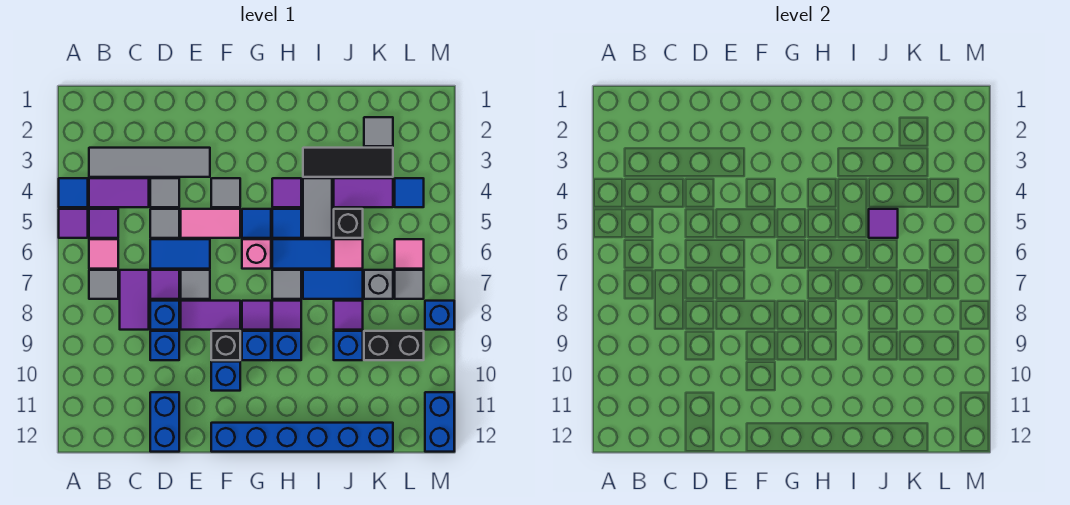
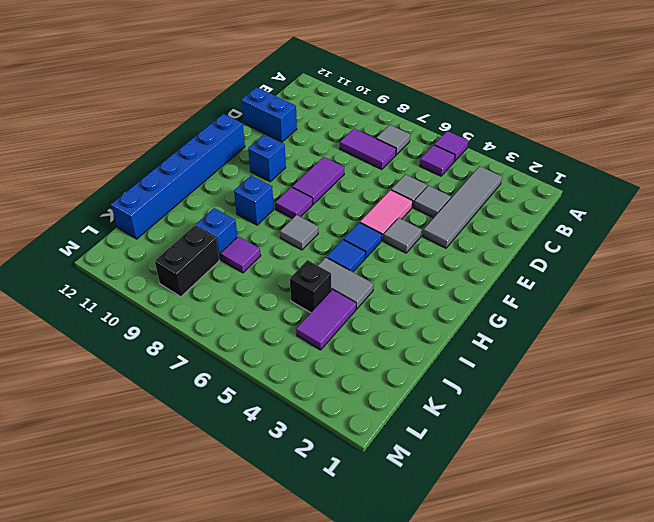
none -> blue 1x1 tile [59,178,88,207]
none -> purple 1x2 tile [89,178,149,207]
none -> pink 1x1 tile [89,239,118,269]
none -> blue 1x2 tile [150,239,210,269]

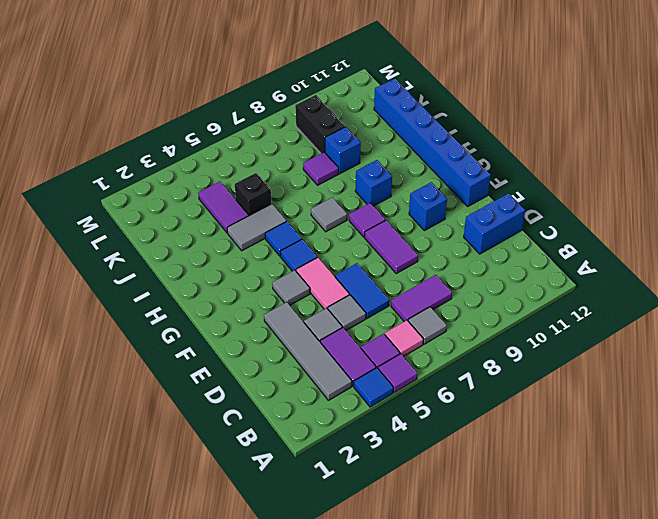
none -> purple 1x1 tile [150,270,179,299]
none -> blue 1x1 brick [150,301,179,330]
none -> blue 1x1 brick [150,331,179,360]
none -> grey 1x1 tile [181,270,210,299]

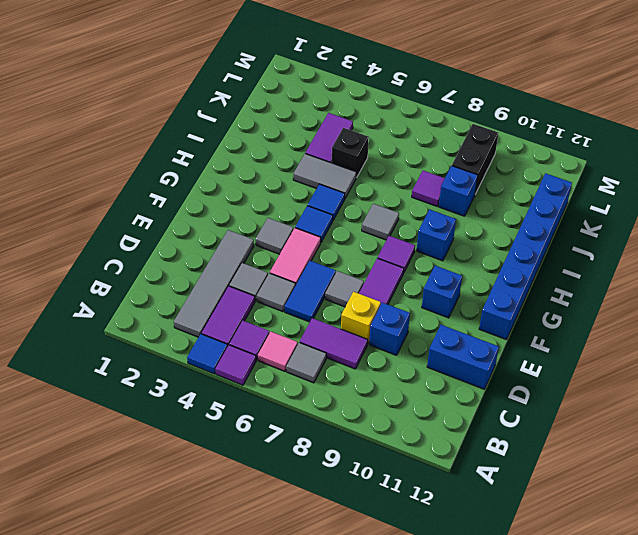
yellow 1x1 brick [341,292,381,343] -> blue 1x1 brick [150,301,179,330]
none -> purple 1x1 tile [150,270,179,299]
none -> black 1x1 brick [211,331,240,360]
none -> pink 1x1 brick [242,239,271,269]
none -> blue 1x1 brick [242,331,271,360]

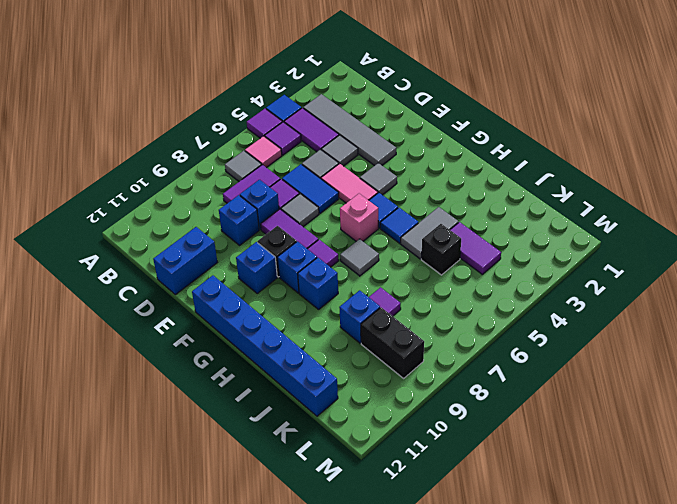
none -> purple 1x1 tile [272,178,301,207]
none -> blue 1x2 tile [272,239,332,269]
none -> purple 1x1 tile [272,301,301,330]
none -> black 1x3 tile [303,148,393,177]

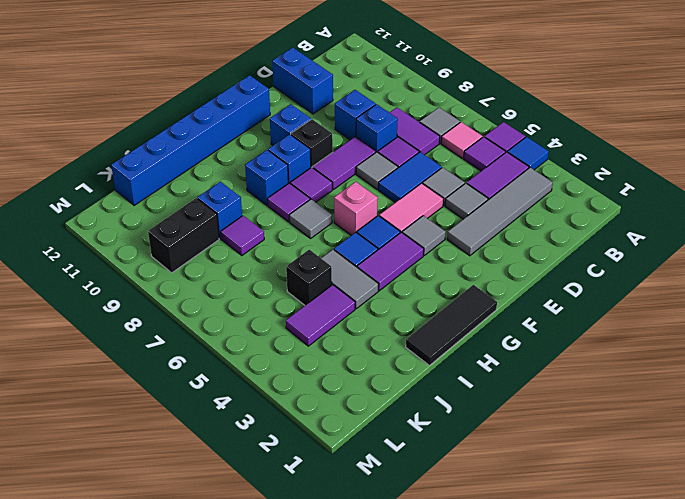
black 1x3 tile [406,285,497,365] -> black 1x3 tile moved to [303,148,393,177]
purple 1x2 tile [357,232,424,291] -> purple 1x1 tile [272,178,301,207]
none -> blue 1x2 tile [272,239,332,269]
none -> blue 1x2 tile [303,270,363,299]
none -> pink 1x1 tile [334,239,363,269]
none -> grey 1x1 tile [364,117,393,146]

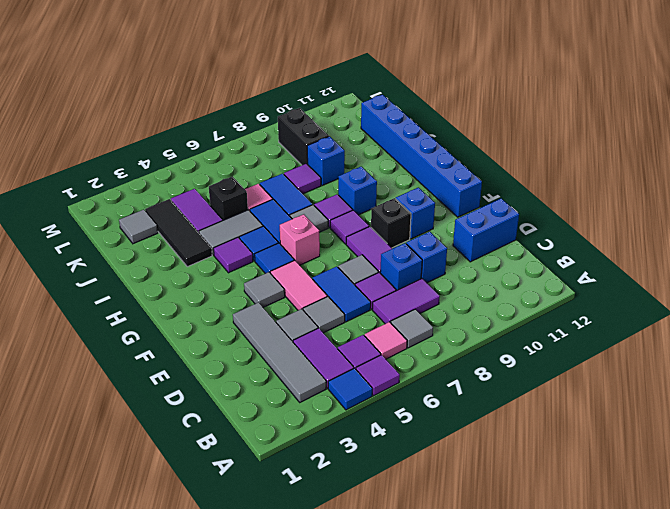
none -> blue 1x1 brick [242,331,271,360]
none -> grey 1x1 brick [364,270,393,299]
none -> blue 1x1 tile [395,178,424,207]
none -> pink 1x1 tile [395,239,424,269]

